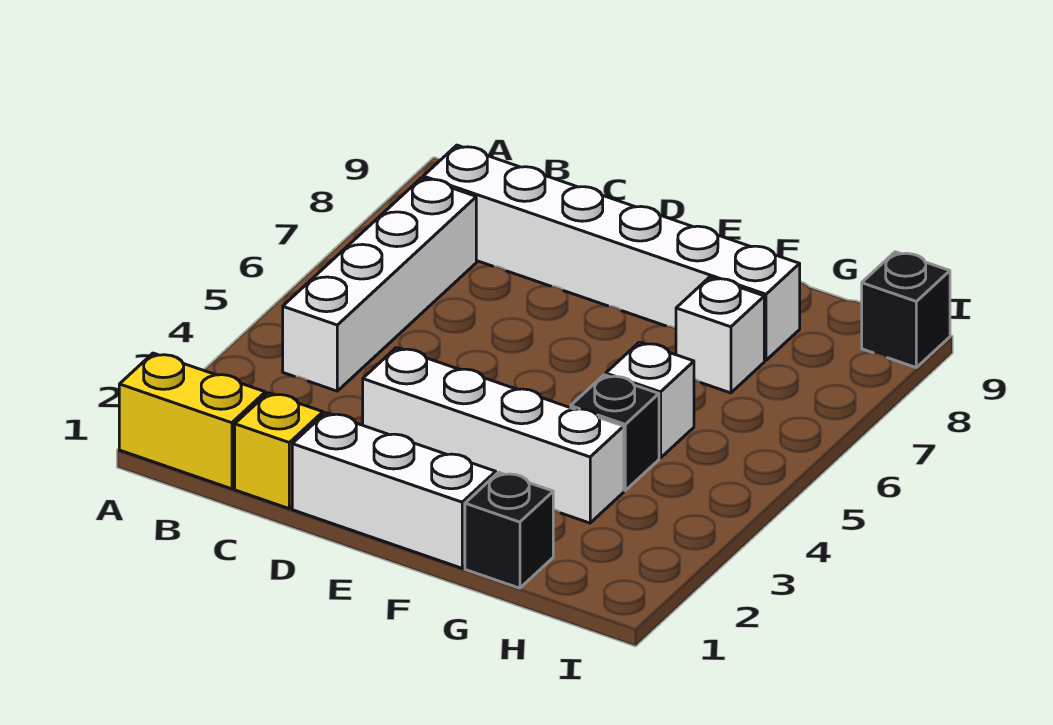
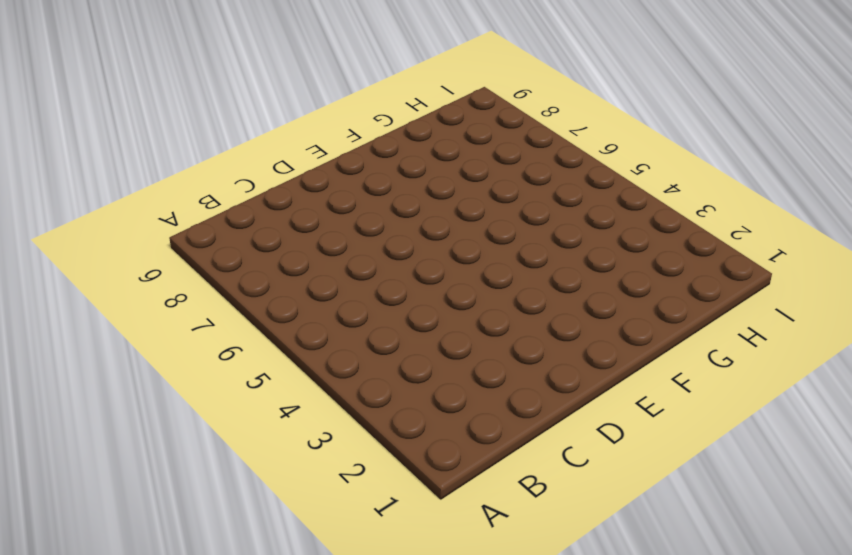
none -> yellow 1x2 brick [119,353,265,489]
none -> white 1x4 brick [283,178,476,391]

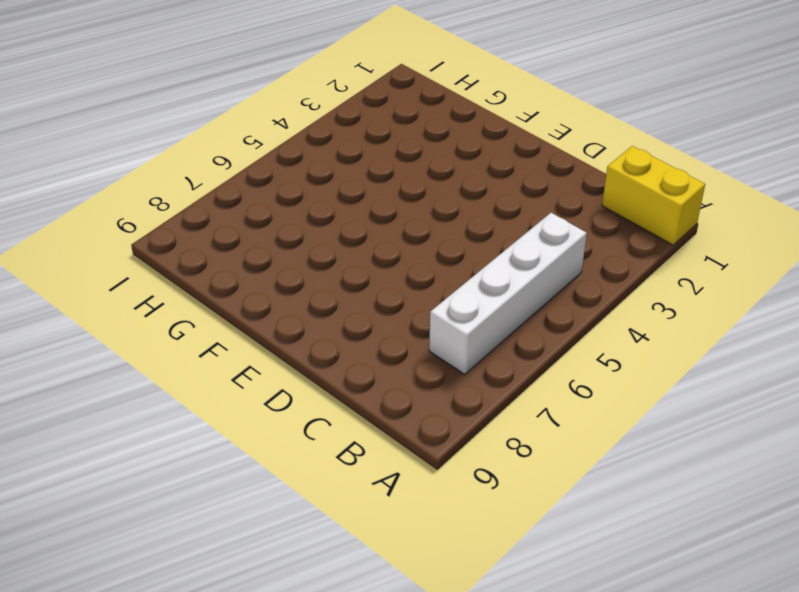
none -> white 1x6 brick [423,145,800,360]
none -> yellow 1x1 brick [235,393,323,509]

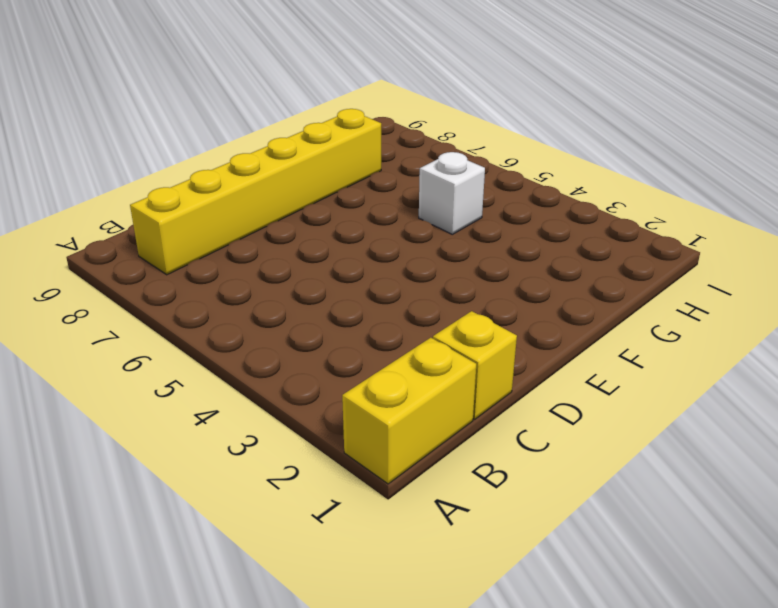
yellow 1x6 brick [130,109,381,275] -> white 1x6 brick [423,145,800,360]
none -> white 1x4 brick [283,178,476,391]
none -> white 1x3 brick [292,413,496,568]

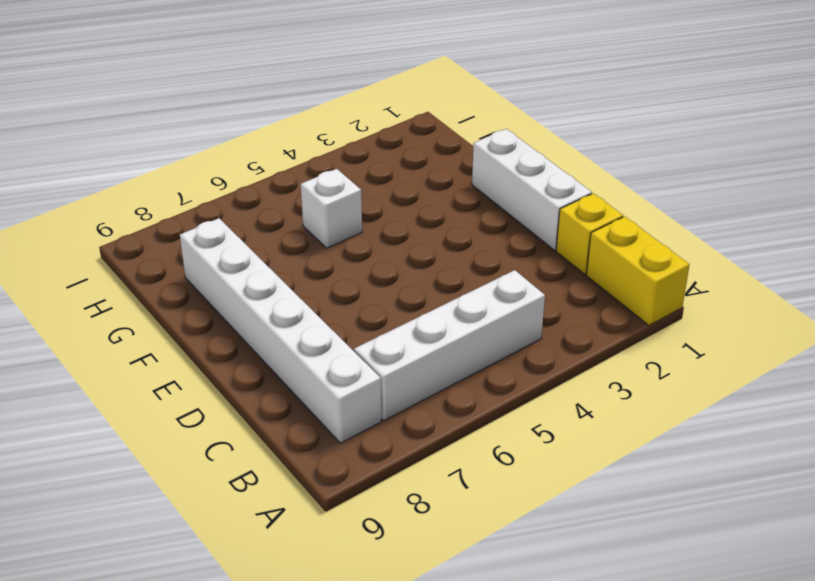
none -> white 1x4 brick [363,348,624,523]
none -> black 1x1 brick [465,472,553,588]

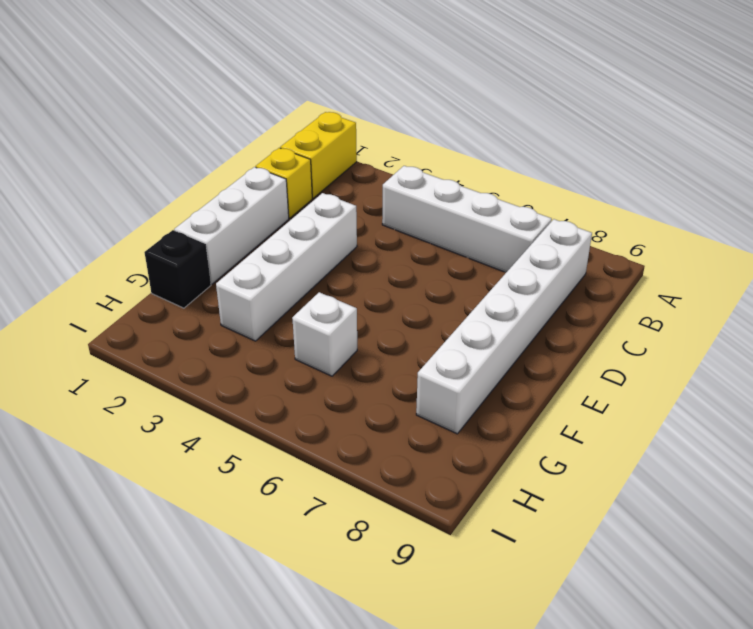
none -> black 1x1 brick [571,375,659,490]
none -> white 1x1 brick [676,277,764,393]

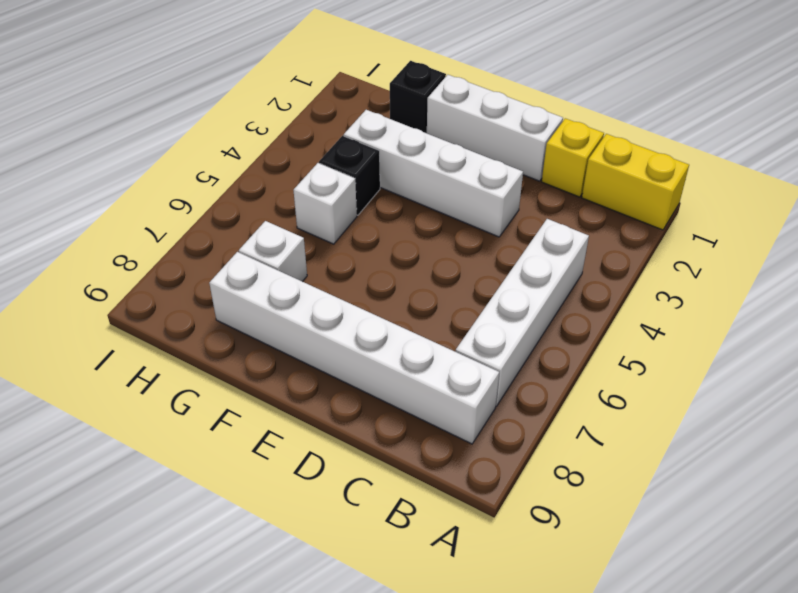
none -> black 1x1 brick [862,252,950,367]

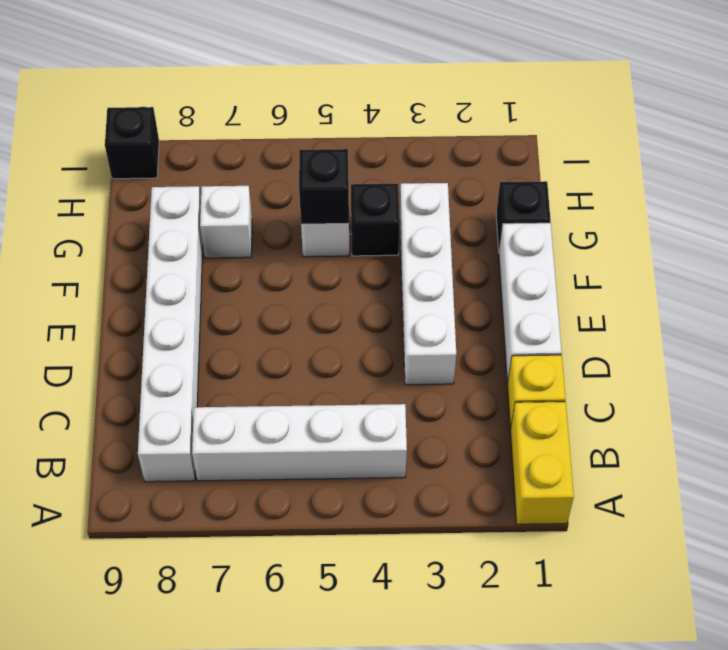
black 1x1 brick [299,149,349,224] -> none

